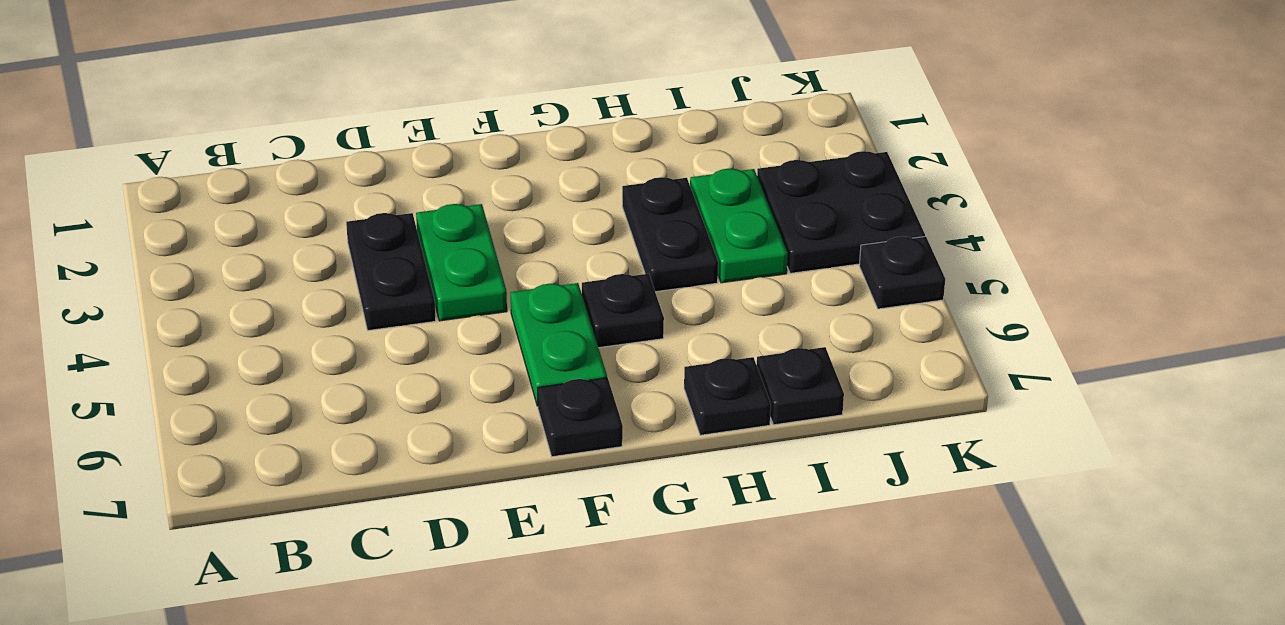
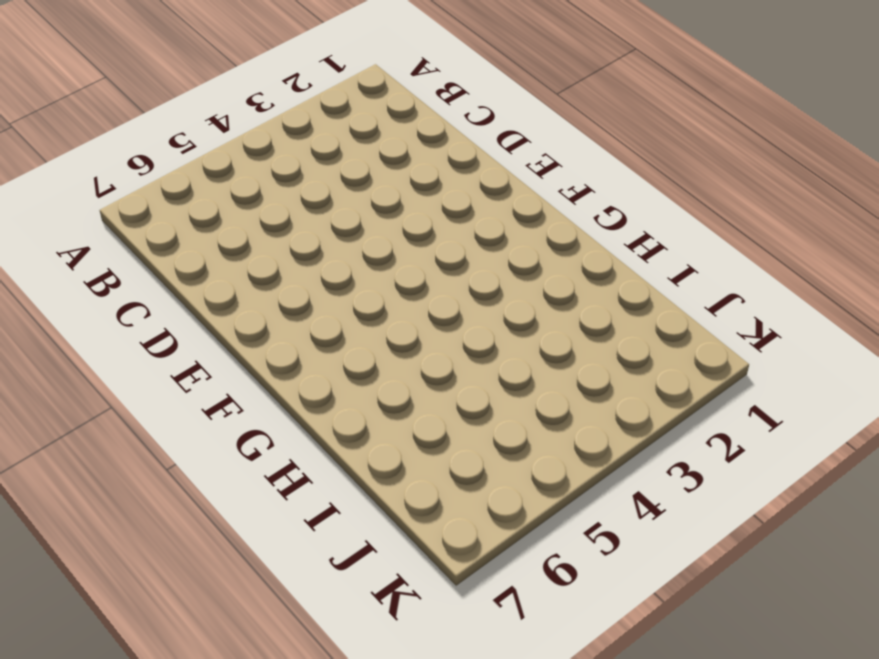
none -> black 1x2 plate [346,213,436,331]
none -> green 1x2 plate [416,204,507,321]

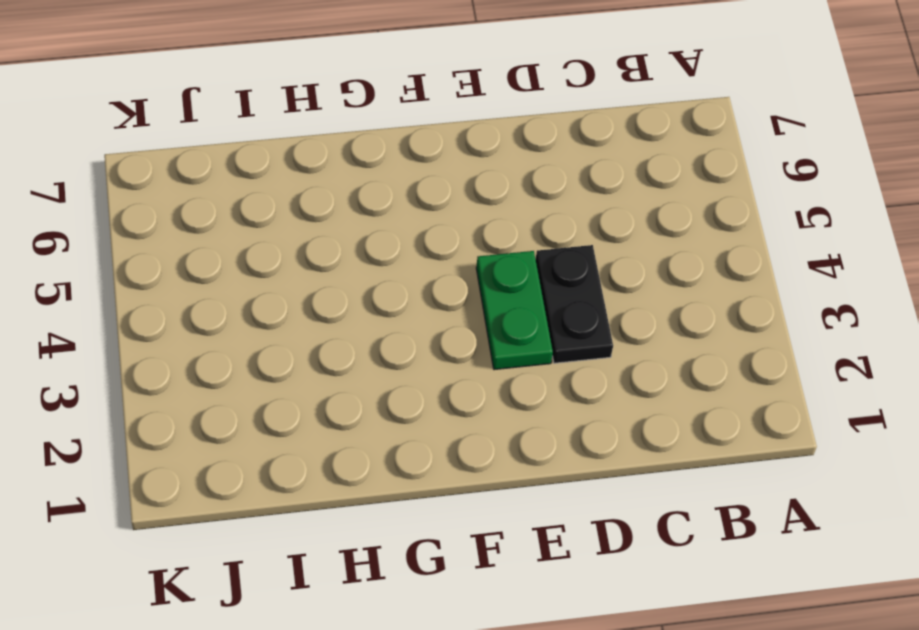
none -> green 1x2 plate [511,283,607,406]
none -> black 1x1 plate [538,378,623,457]

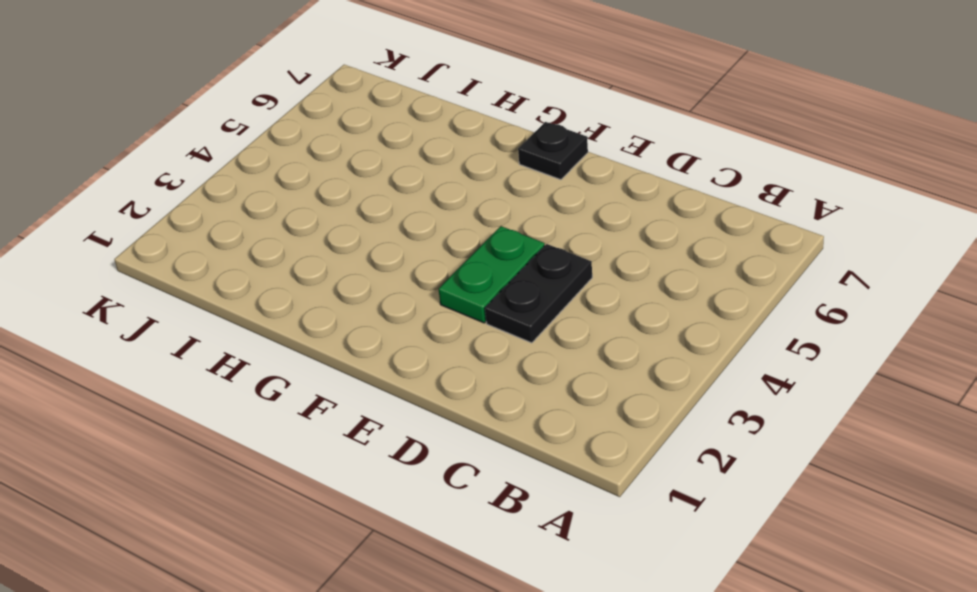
none -> green 1x2 plate [511,283,607,406]
none -> black 1x1 plate [582,274,664,348]

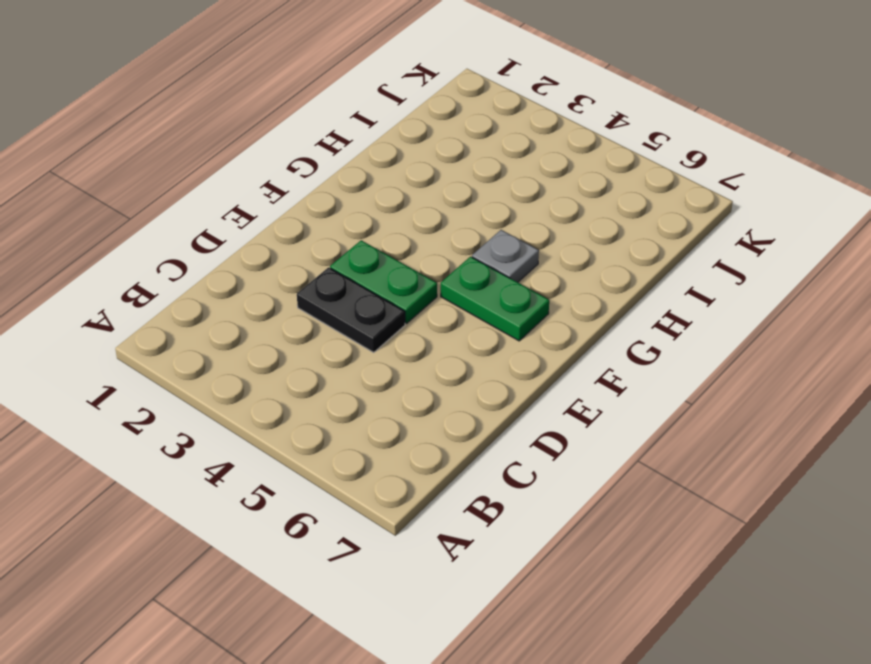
grey 1x1 plate [472,230,539,282] -> black 1x1 plate [582,274,664,348]
none -> black 1x1 plate [538,378,623,457]
none -> black 1x2 plate [622,177,718,292]

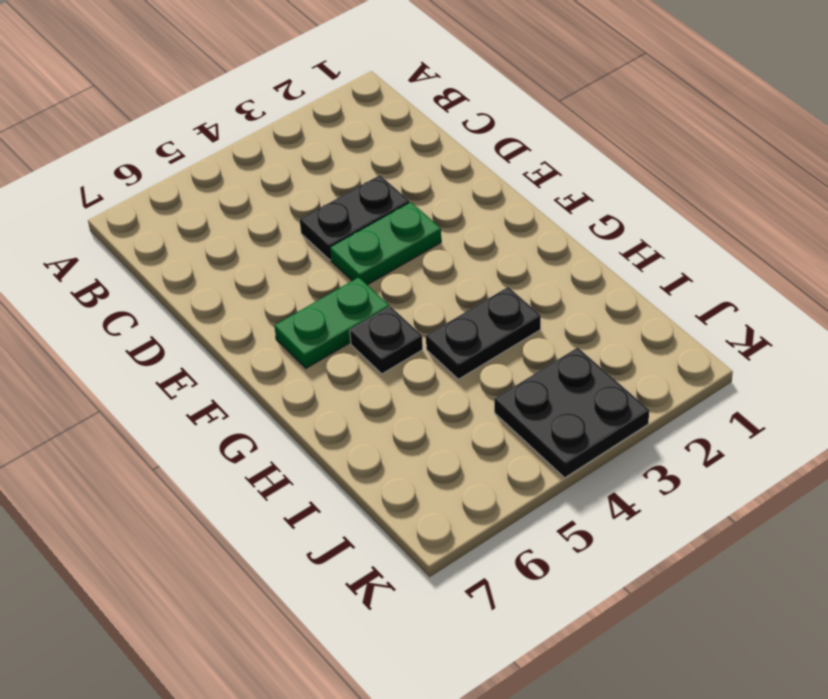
none -> black 1x1 plate [538,378,623,457]
none -> black 1x1 plate [684,357,771,435]

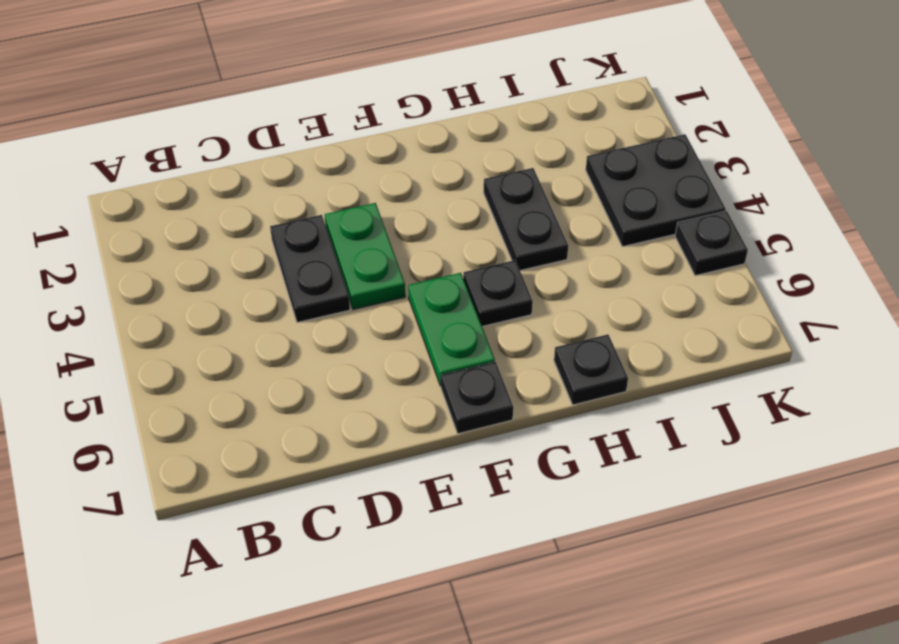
none -> green 1x2 plate [690,169,788,283]
none -> black 1x1 plate [757,347,844,425]

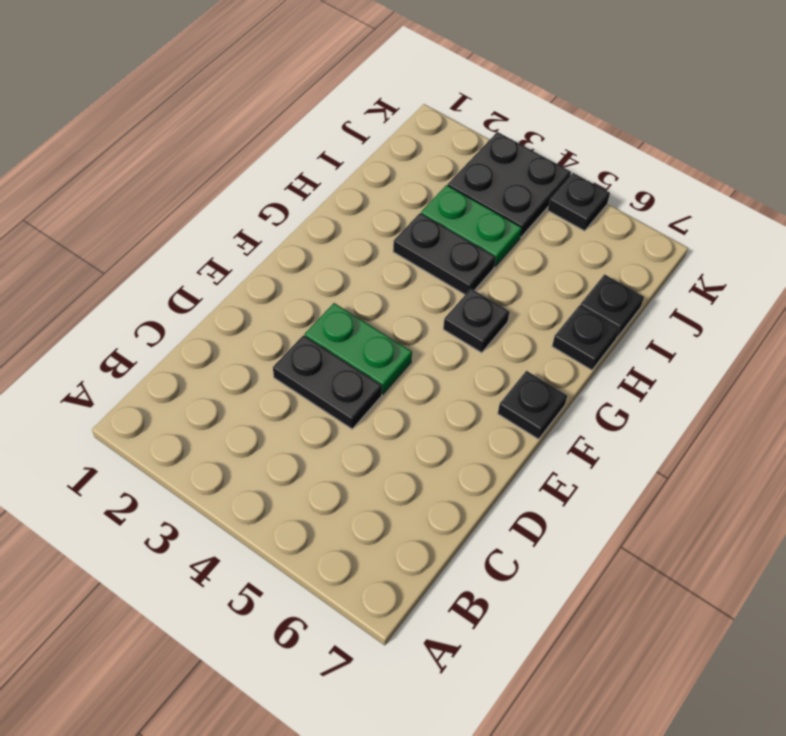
none -> green 1x2 plate [511,283,607,406]

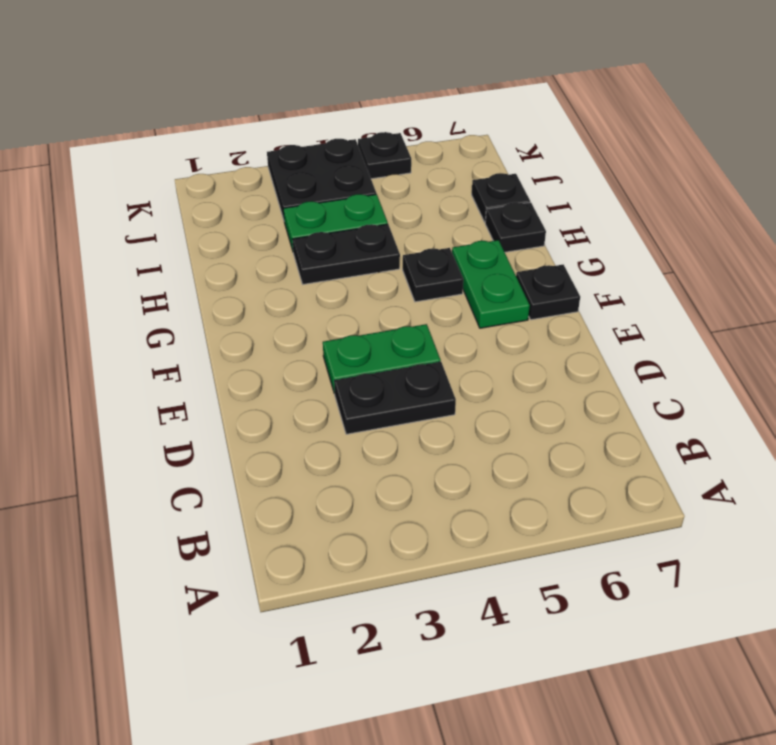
green 1x2 plate [452,240,530,328] -> green 1x2 plate turned to [511,283,607,406]

